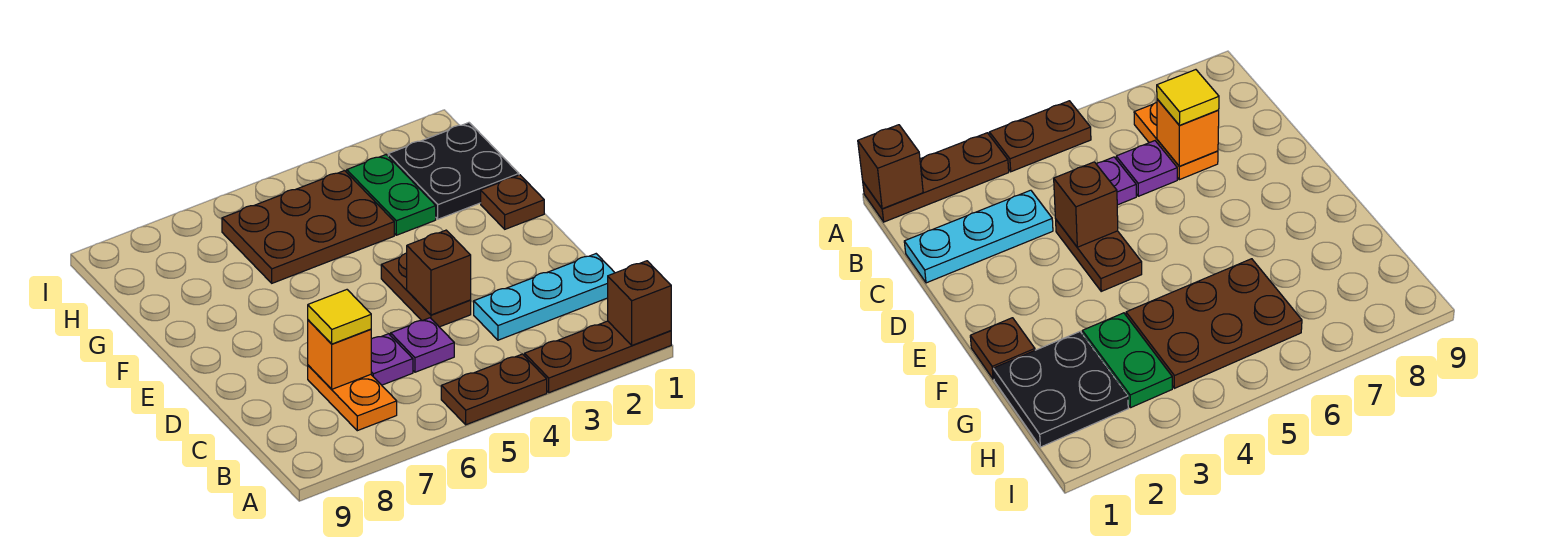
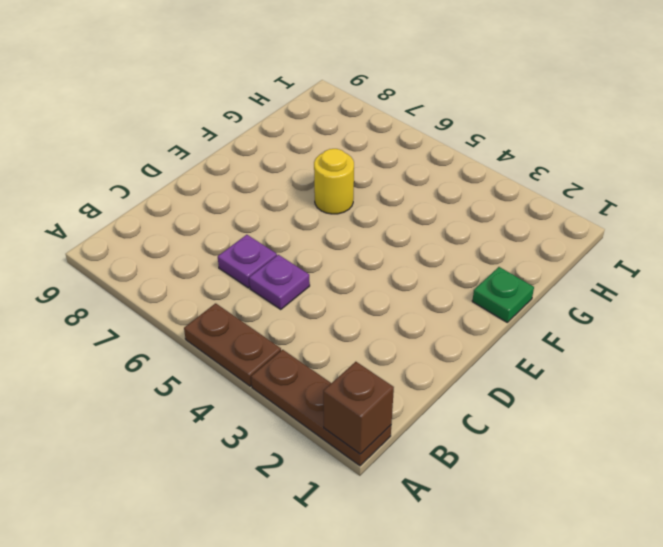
green 1x1 plate [472,267,534,322] -> brown 1x1 plate [481,175,544,229]
yellow 1x1 round brick [314,149,354,214] -> none
none -> orange 1x2 plate [308,365,397,431]
none -> cyan 1x3 plate [474,254,615,340]
none -> brown 1x2 plate [381,253,471,327]

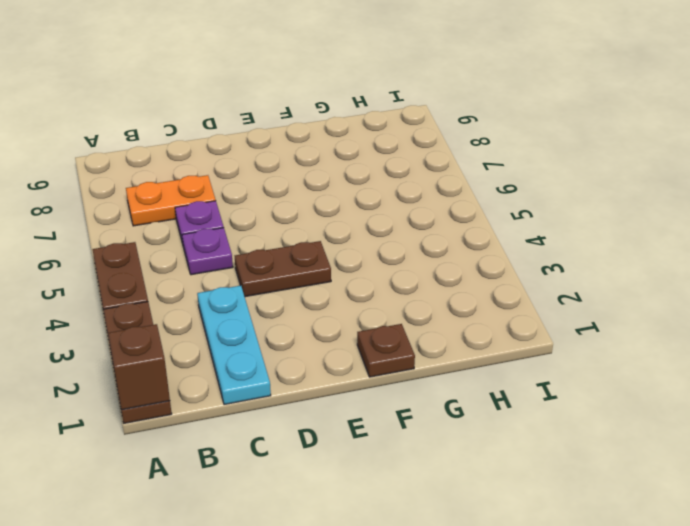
none -> black 2x2 plate [388,123,519,219]
none -> green 1x2 plate [347,155,436,235]
none -> brown 2x3 plate [222,171,394,283]

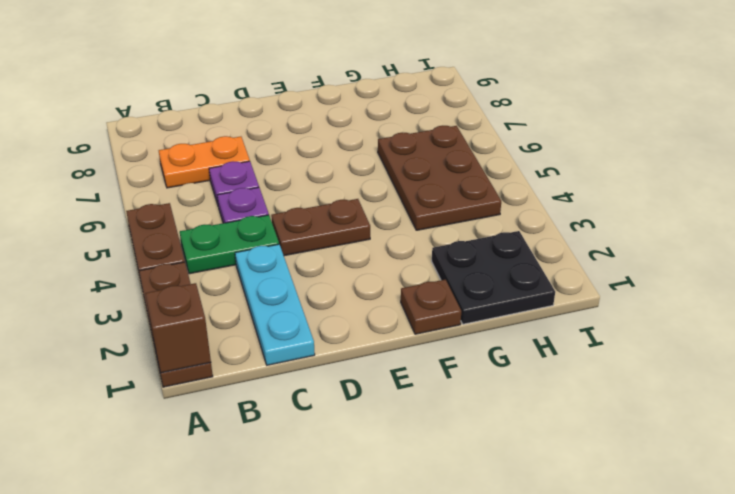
green 1x2 plate [180,215,279,274] -> green 1x2 plate moved to [347,155,436,235]
none -> orange 1x1 brick [308,320,371,389]
none -> brown 1x1 brick [407,230,471,315]
none -> yellow 1x1 tile [308,290,371,344]

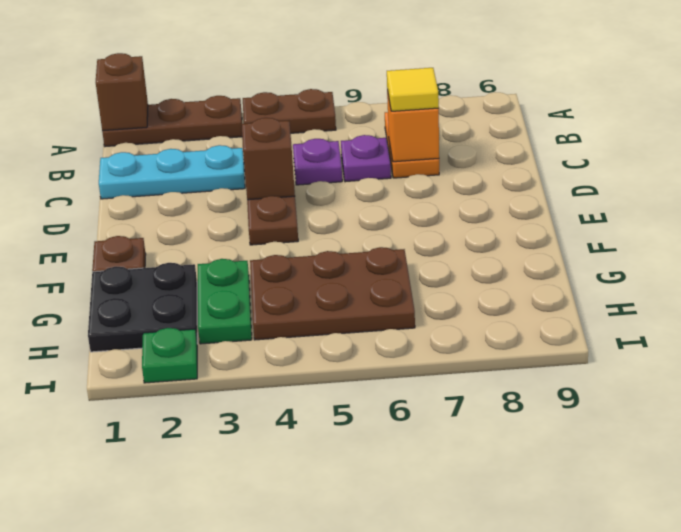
green 1x1 plate [142,328,197,383] -> none

